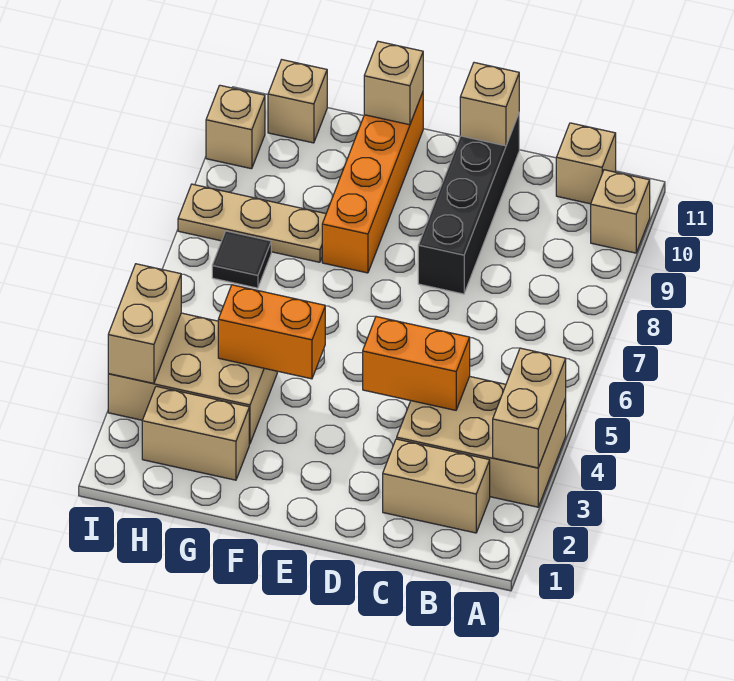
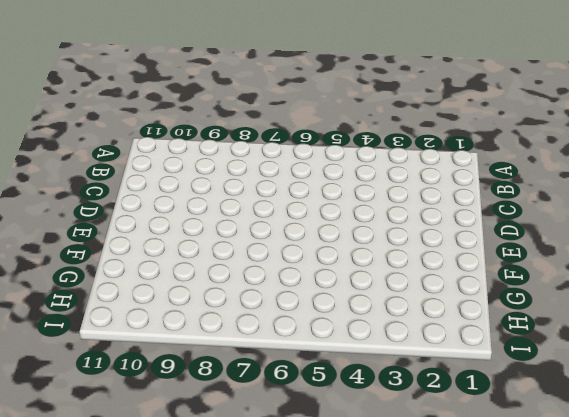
none -> tan 2x3 brick [397,376,566,507]
none -> tan 1x1 brick [591,170,650,253]
none -> tan 1x2 brick [383,439,490,533]

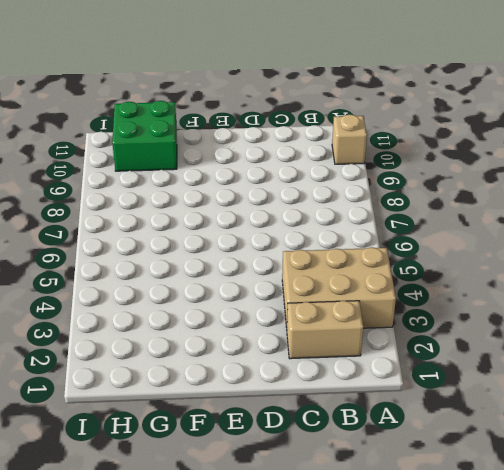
green 2x2 brick [112,101,177,171] -> tan 1x1 brick [268,60,327,143]
none -> tan 1x1 brick [556,123,616,204]
none -> black 1x4 brick [418,114,519,294]
none -> orange 1x4 brick [322,92,423,273]

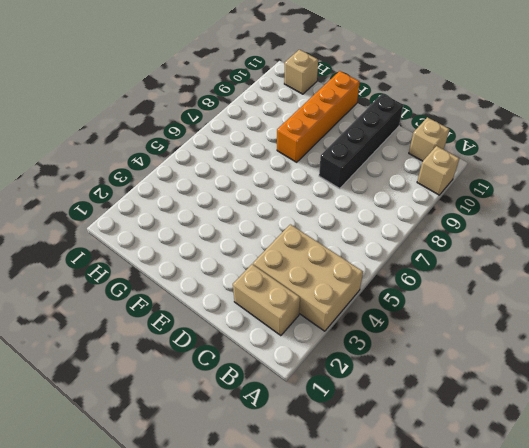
none -> tan 1x2 brick [142,386,249,480]
none -> tan 2x3 brick [108,313,277,444]
none -> tan 1x3 plate [178,184,326,262]

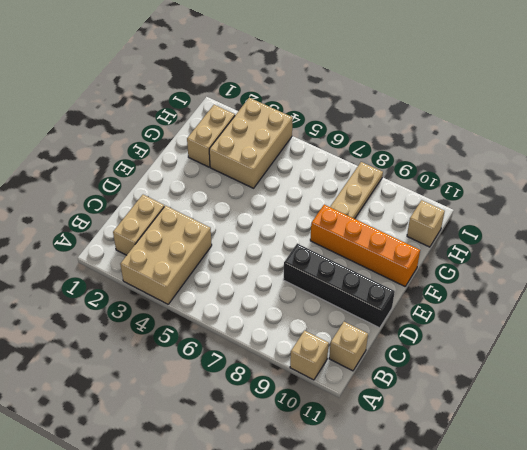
none -> black 1x1 tile [212,231,271,288]
none -> tan 1x1 brick [206,85,265,169]
none -> tan 1x2 brick [493,348,566,468]

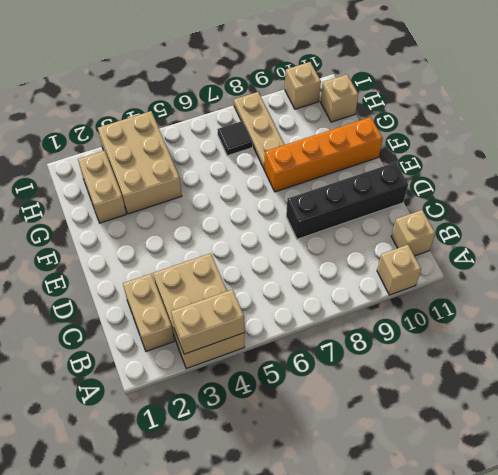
none -> orange 1x2 brick [363,317,470,410]
none -> tan 1x1 brick [460,63,519,146]
none -> orange 1x2 brick [218,285,325,379]

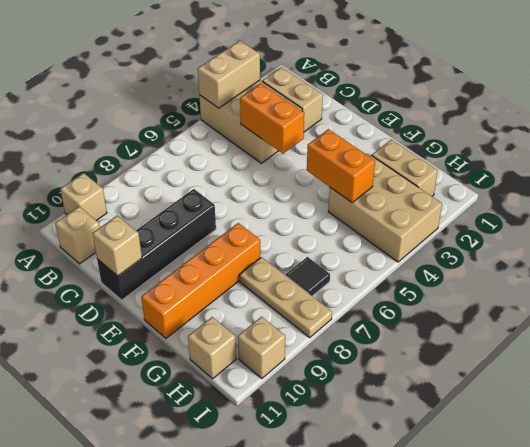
none -> tan 1x1 brick [364,41,423,125]
none -> tan 1x2 brick [108,264,181,383]

